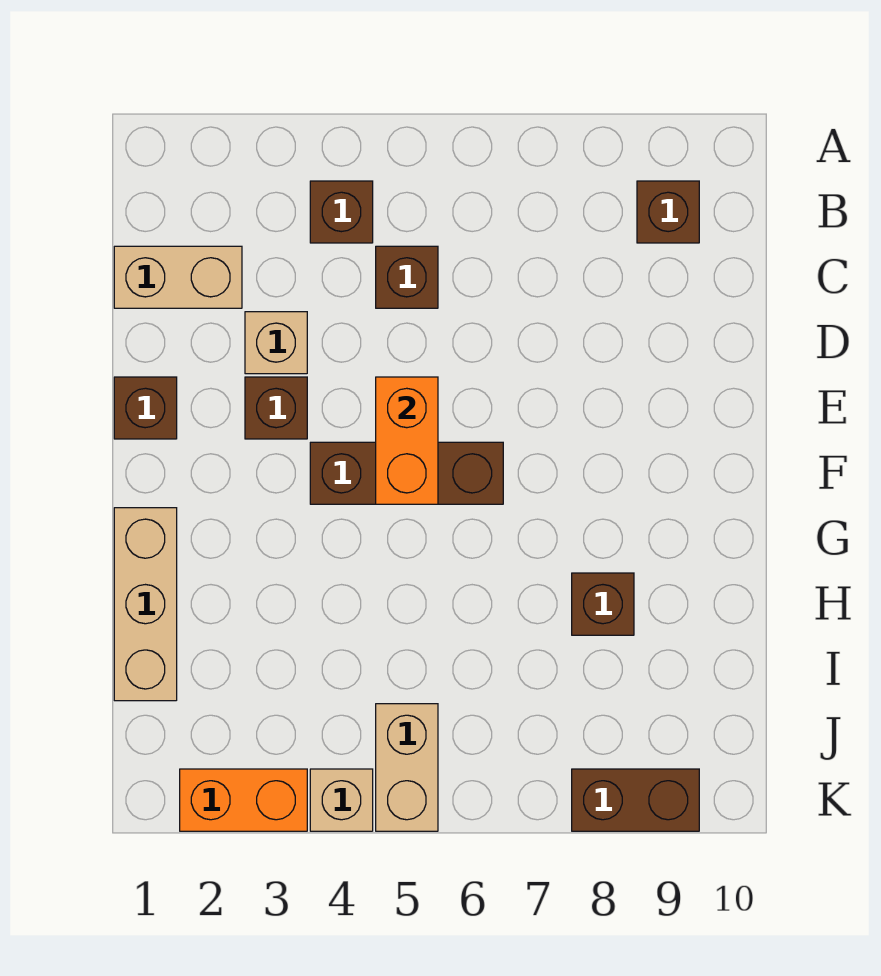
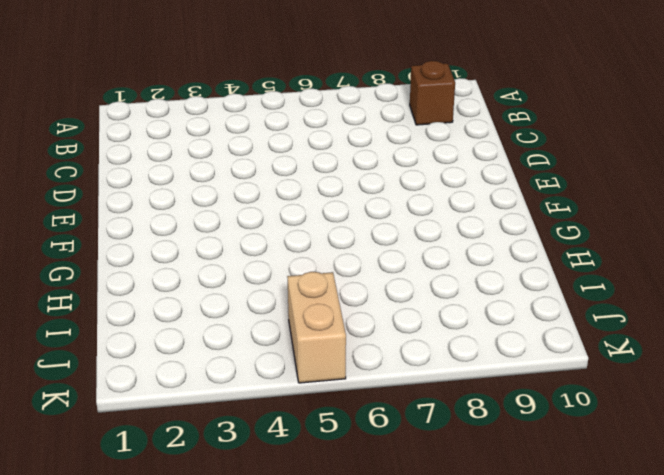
none -> brown 1x1 brick [310,181,373,243]
none -> tan 1x2 brick [114,246,242,308]
none -> brown 1x1 brick [376,246,438,308]

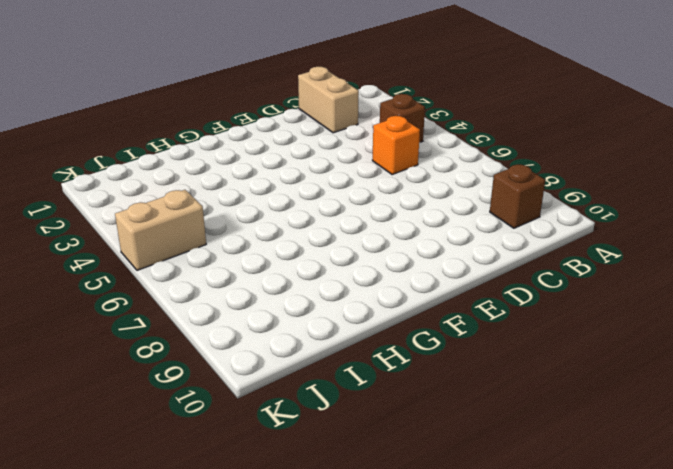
orange 1x1 brick [372,116,420,175] -> brown 1x1 brick [376,246,438,308]
none -> tan 1x1 brick [245,312,307,374]
none -> brown 1x1 brick [114,377,177,439]
none -> brown 1x1 brick [245,377,307,439]

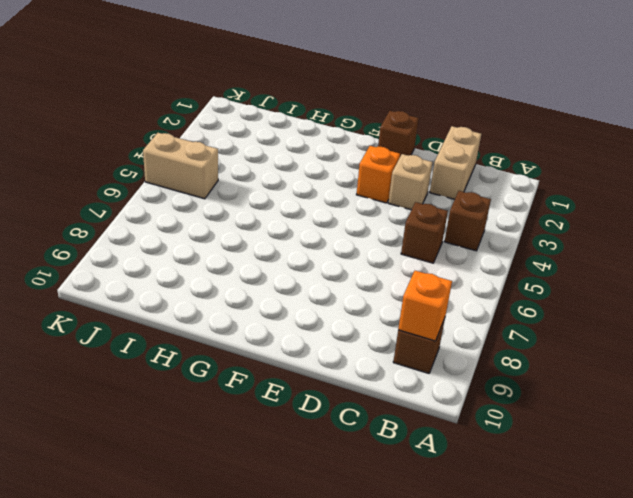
orange 1x1 brick [398,271,452,341] -> none
orange 1x1 brick [356,146,400,203] -> brown 1x1 brick [245,377,307,439]
none -> brown 1x3 brick [310,442,503,504]
none -> tan 1x3 brick [114,508,177,701]
none -> brown 1x1 brick [572,573,634,635]

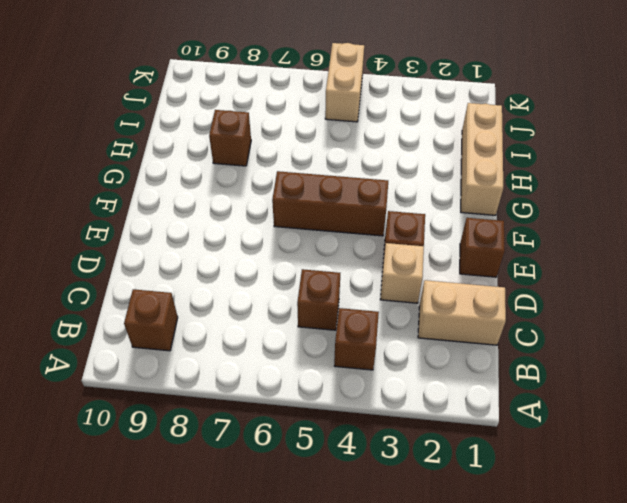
none -> orange 1x2 brick [180,769,307,831]
none -> tan 1x1 brick [310,769,373,831]
none -> brown 1x2 brick [572,769,699,831]

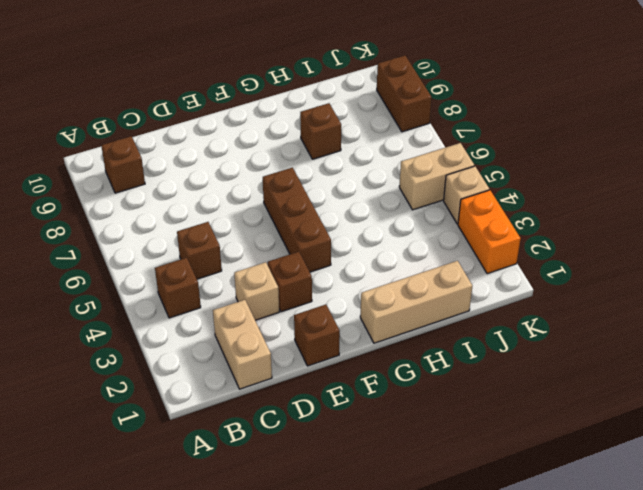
none -> orange 1x2 brick [376,377,438,504]

